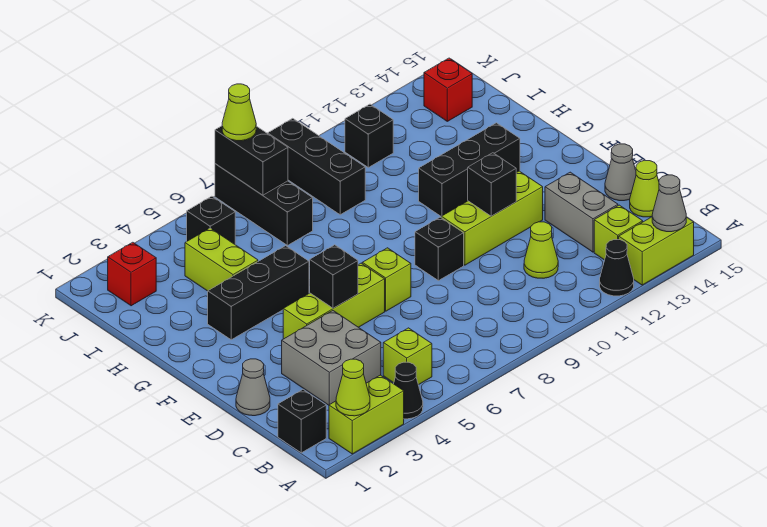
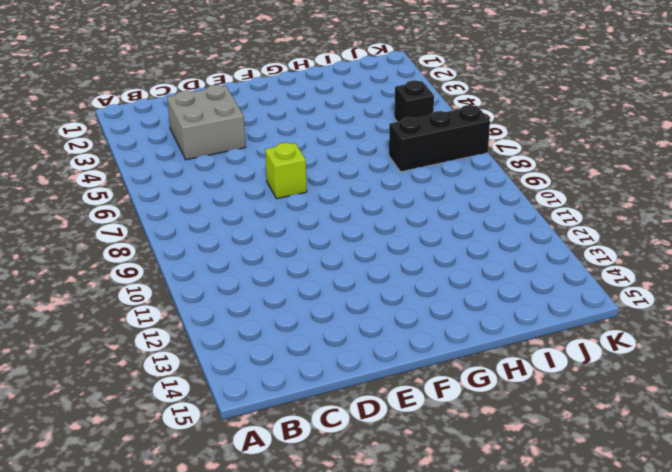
none -> lime 1x2 brick [329,375,404,454]
none -> black 1x1 cone [394,362,423,419]
none -> black 1x1 cone [600,240,634,296]
none -> lime 1x2 brick [619,217,694,285]

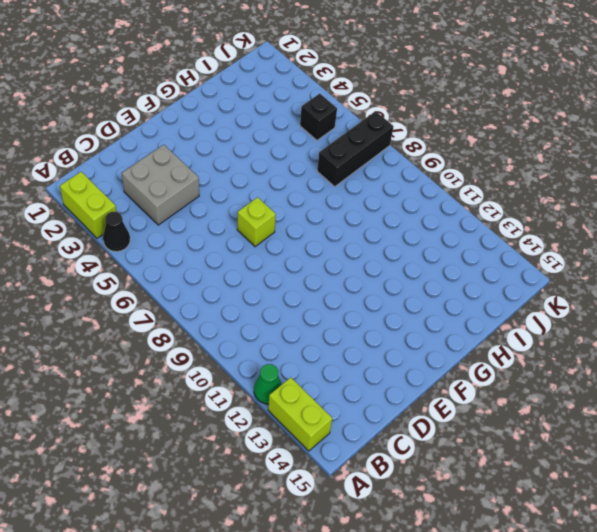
green 1x1 cone [254,364,282,404] -> black 1x1 cone [600,240,634,296]
none -> black 1x1 brick [278,390,326,453]
none -> lime 1x1 brick [383,328,432,385]
none -> lime 1x1 brick [594,205,643,260]
none -> lime 1x1 cone [524,222,558,278]

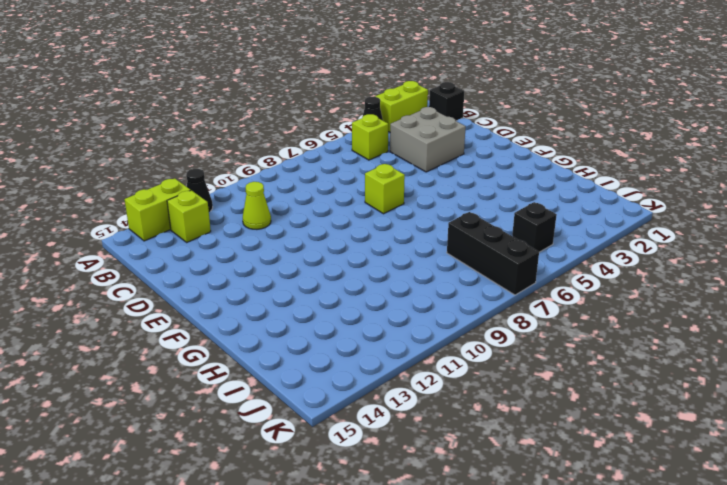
none -> grey 1x2 brick [545,172,618,252]
none -> lime 1x1 cone [630,160,659,217]
none -> grey 1x1 cone [236,359,270,416]
none -> grey 1x1 cone [605,144,636,201]

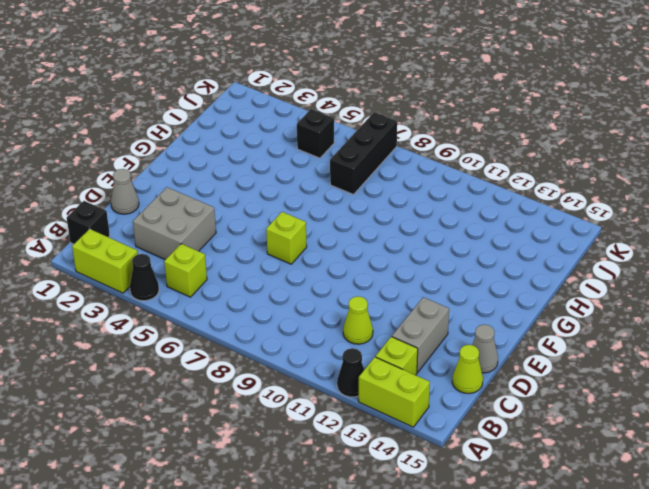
none -> lime 1x3 brick [283,263,385,339]
none -> black 1x1 brick [415,217,464,281]
none -> lime 1x3 brick [441,171,543,265]
none -> black 1x3 brick [208,246,309,340]

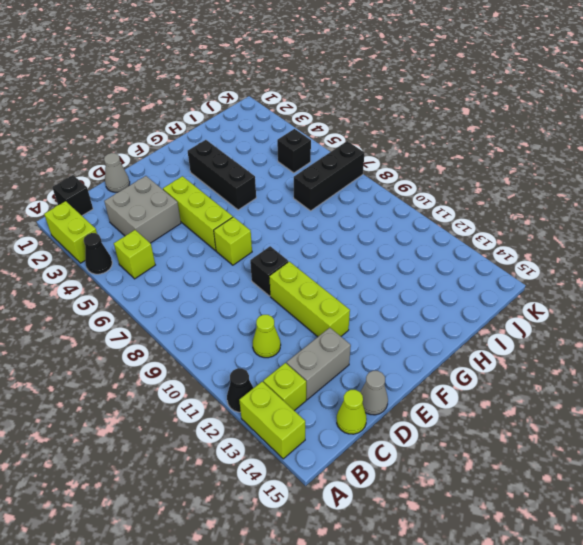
none -> black 1x3 brick [419,123,520,216]
none -> lime 1x2 brick [185,228,258,291]
none -> black 1x3 brick [268,118,365,215]
none -> red 1x1 brick [108,242,156,306]

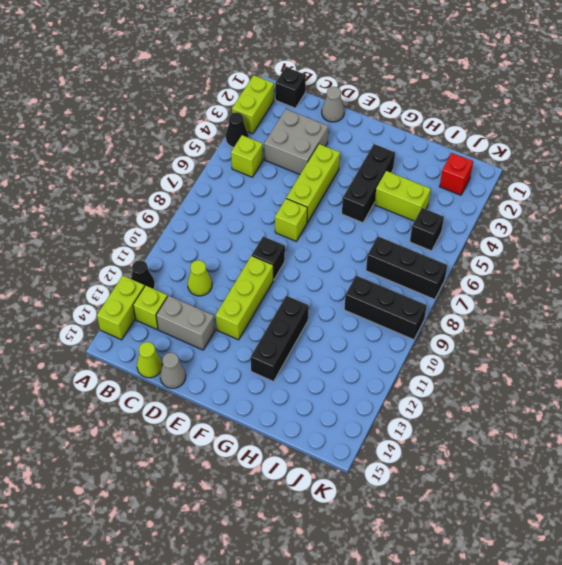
none -> black 1x1 brick [345,104,393,167]
none -> red 1x1 brick [424,58,472,121]
none -> lime 1x1 cone [336,359,370,416]
none -> grey 1x1 cone [652,175,686,232]

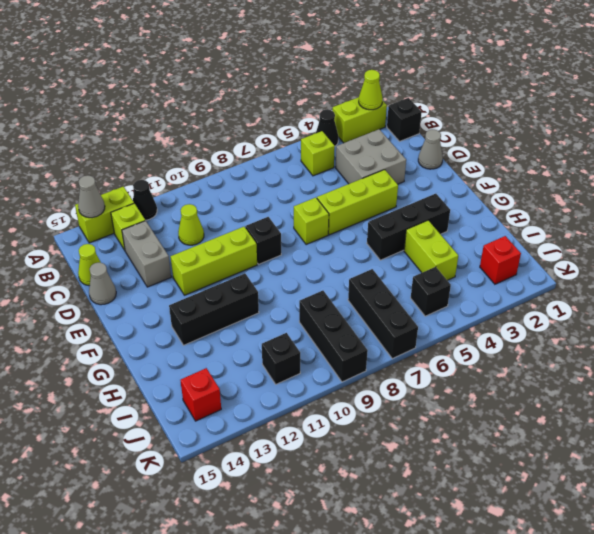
none -> black 1x1 brick [310,245,358,308]
none -> black 1x1 brick [468,153,516,216]
none -> black 1x2 brick [215,126,288,195]
none -> lime 1x1 cone [222,84,256,141]

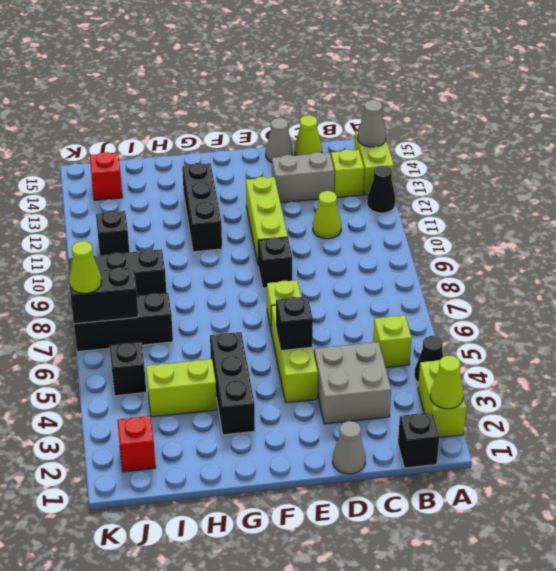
none -> black 1x1 brick [468,153,516,216]

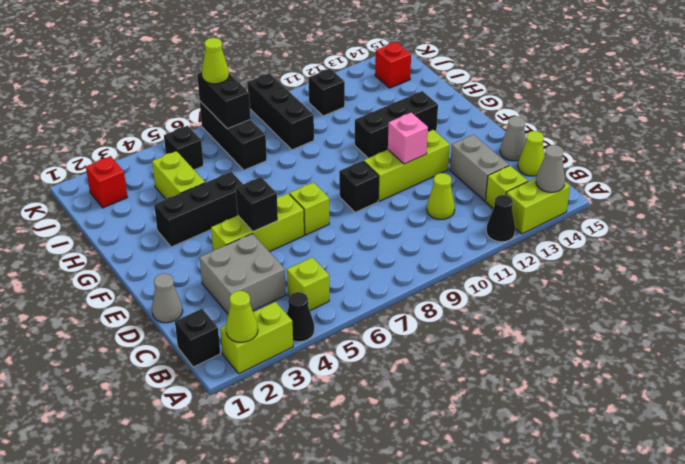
pink 1x1 brick [388,113,428,164] -> black 1x1 brick [468,153,516,216]

